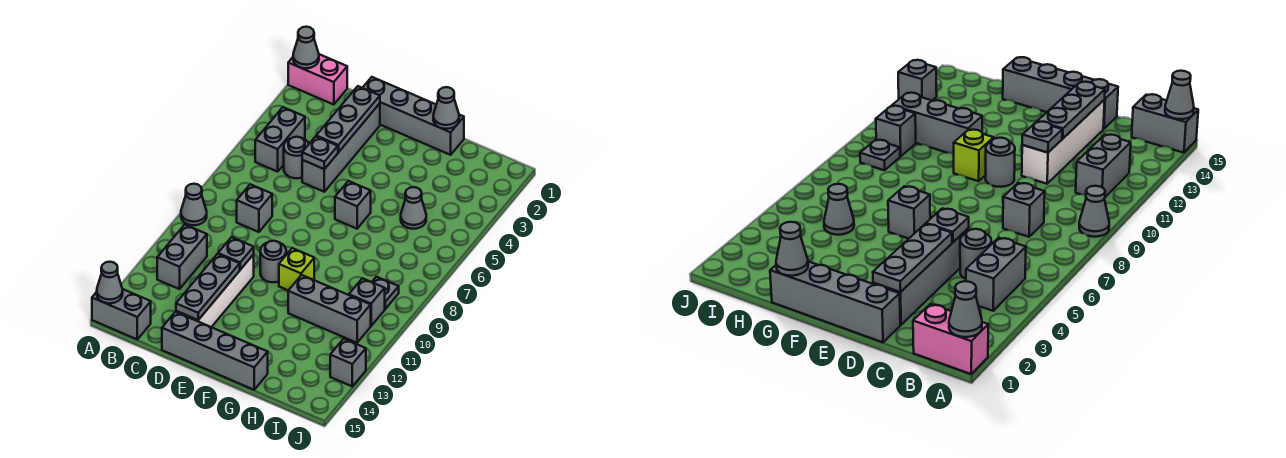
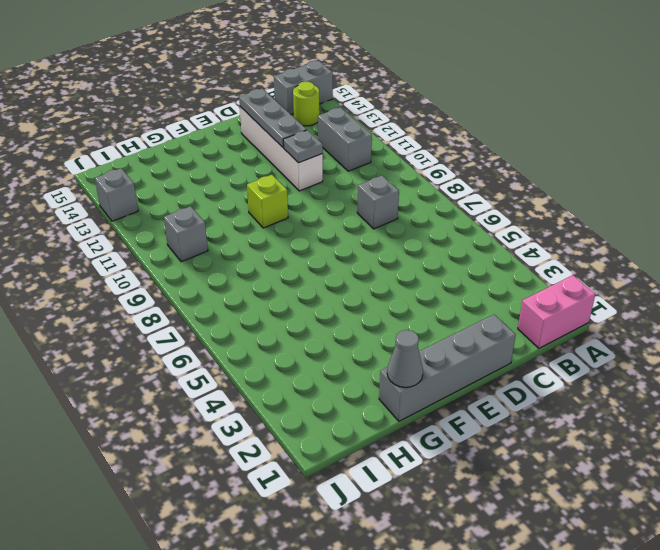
lime 1x1 round brick [293,81,320,126] -> none
none -> grey 1x1 cone [181,184,207,225]
none -> grey 1x2 brick [255,107,305,172]
none -> grey 1x1 round brick [284,137,309,178]

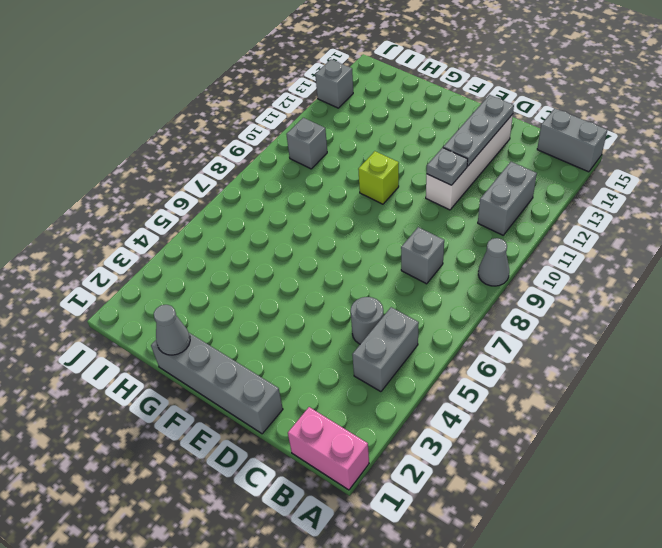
none -> grey 1x4 brick [302,103,380,192]
none -> grey 1x4 brick [162,312,268,390]
none -> grey 1x1 round brick [260,241,286,282]

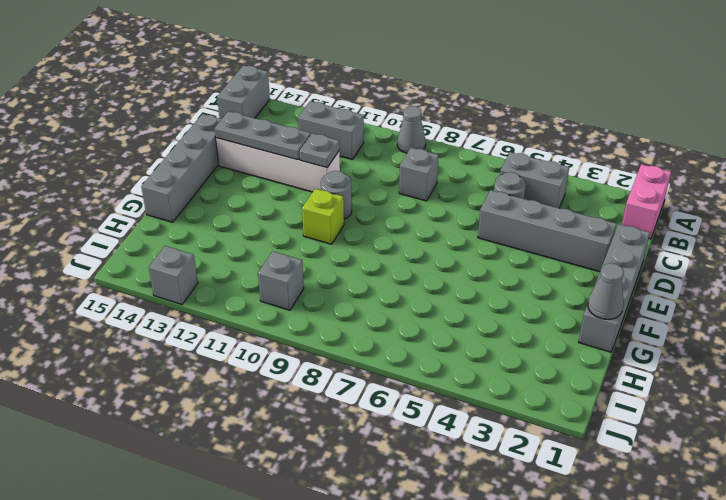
none -> grey 1x1 brick [335,181,371,229]
none -> grey 1x3 brick [288,275,371,343]
none -> grey 1x1 cone [401,187,426,229]

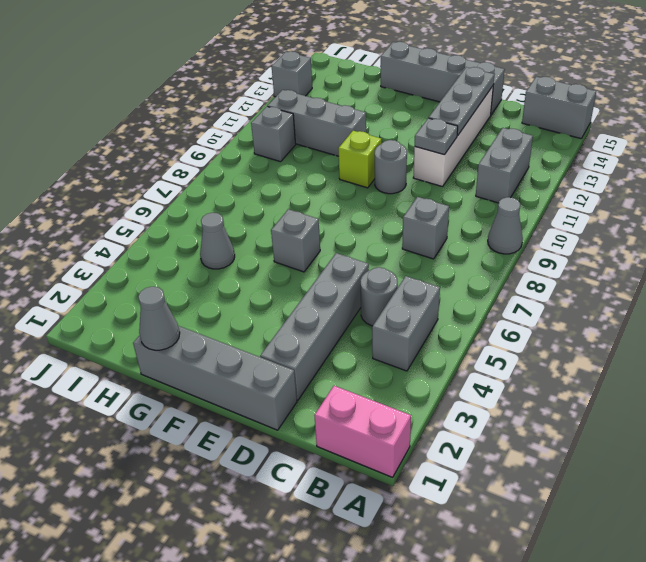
none -> grey 1x1 plate [372,277,399,309]
none -> grey 1x1 cone [293,27,319,68]
none -> grey 1x1 cone [97,262,123,303]

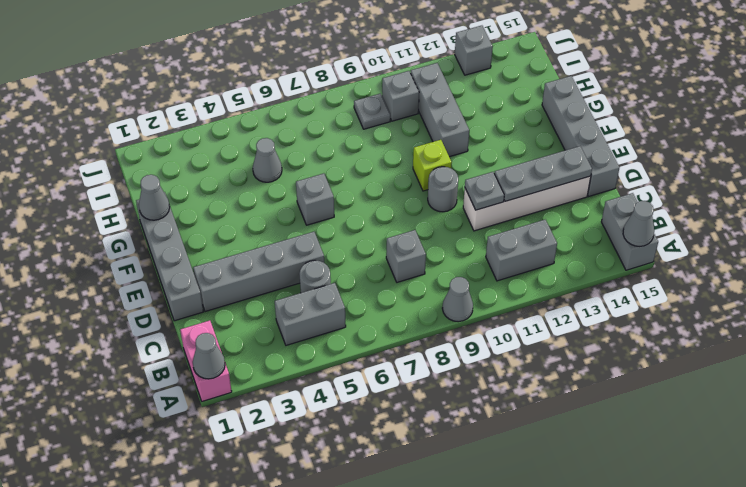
none -> grey 1x3 plate [316,86,380,152]
none -> grey 1x1 plate [302,136,338,169]

